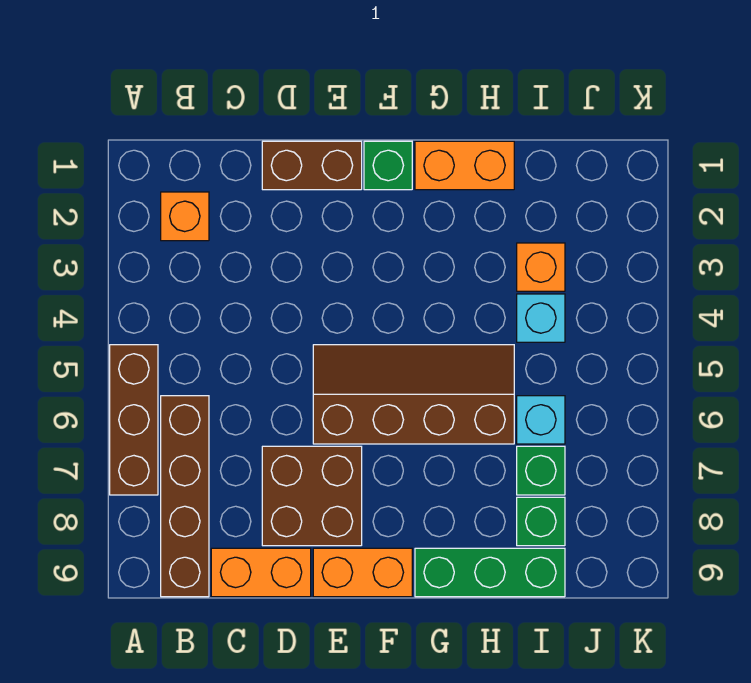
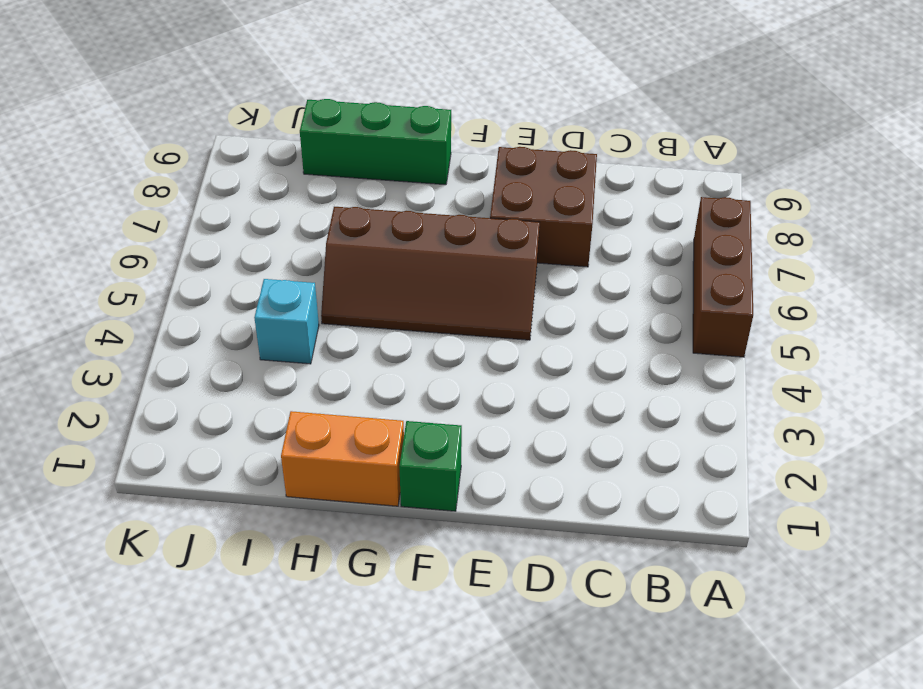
none -> orange 1x1 brick [161,192,209,241]
none -> brown 1x4 brick [161,396,209,597]
none -> orange 1x2 brick [211,548,311,597]

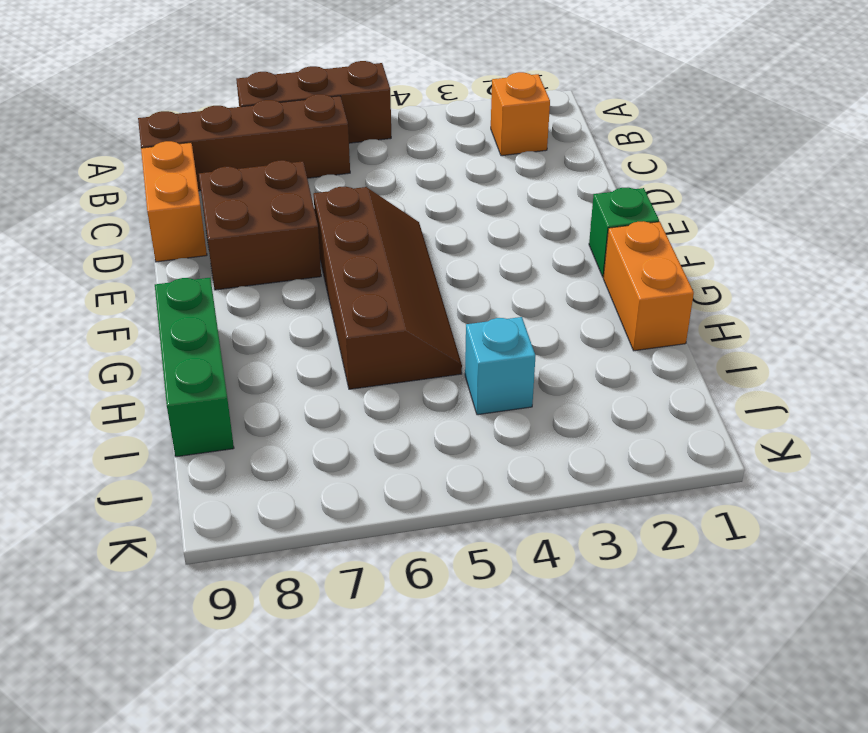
none -> brown 1x2 brick [262,141,362,190]
none -> orange 1x2 brick [313,548,412,597]
none -> orange 1x1 brick [517,243,565,291]

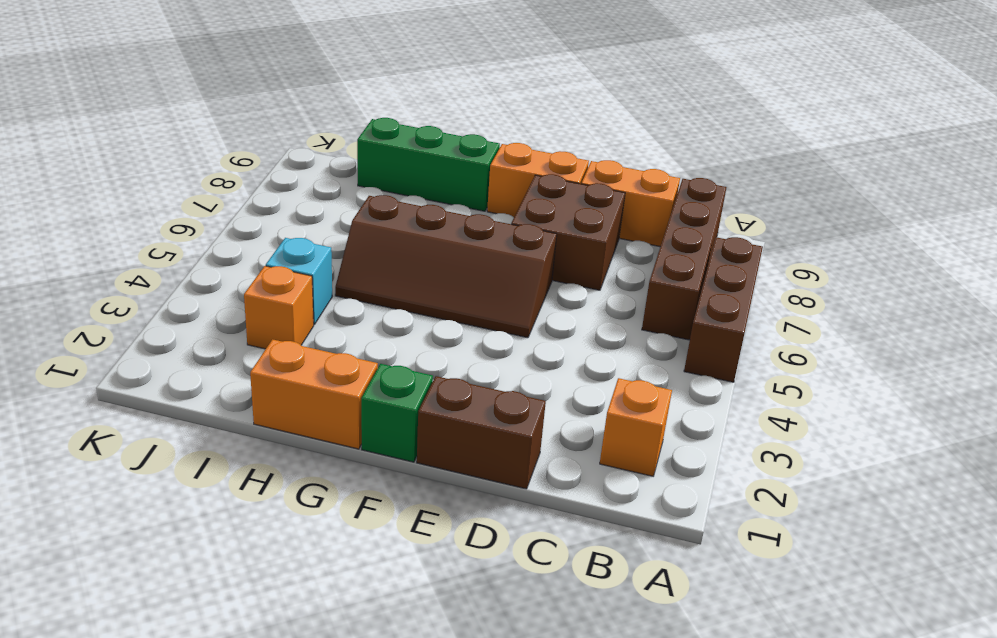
none -> cyan 1x1 brick [517,396,565,444]
none -> green 1x1 brick [517,446,565,495]
none -> green 1x1 brick [517,497,565,546]

